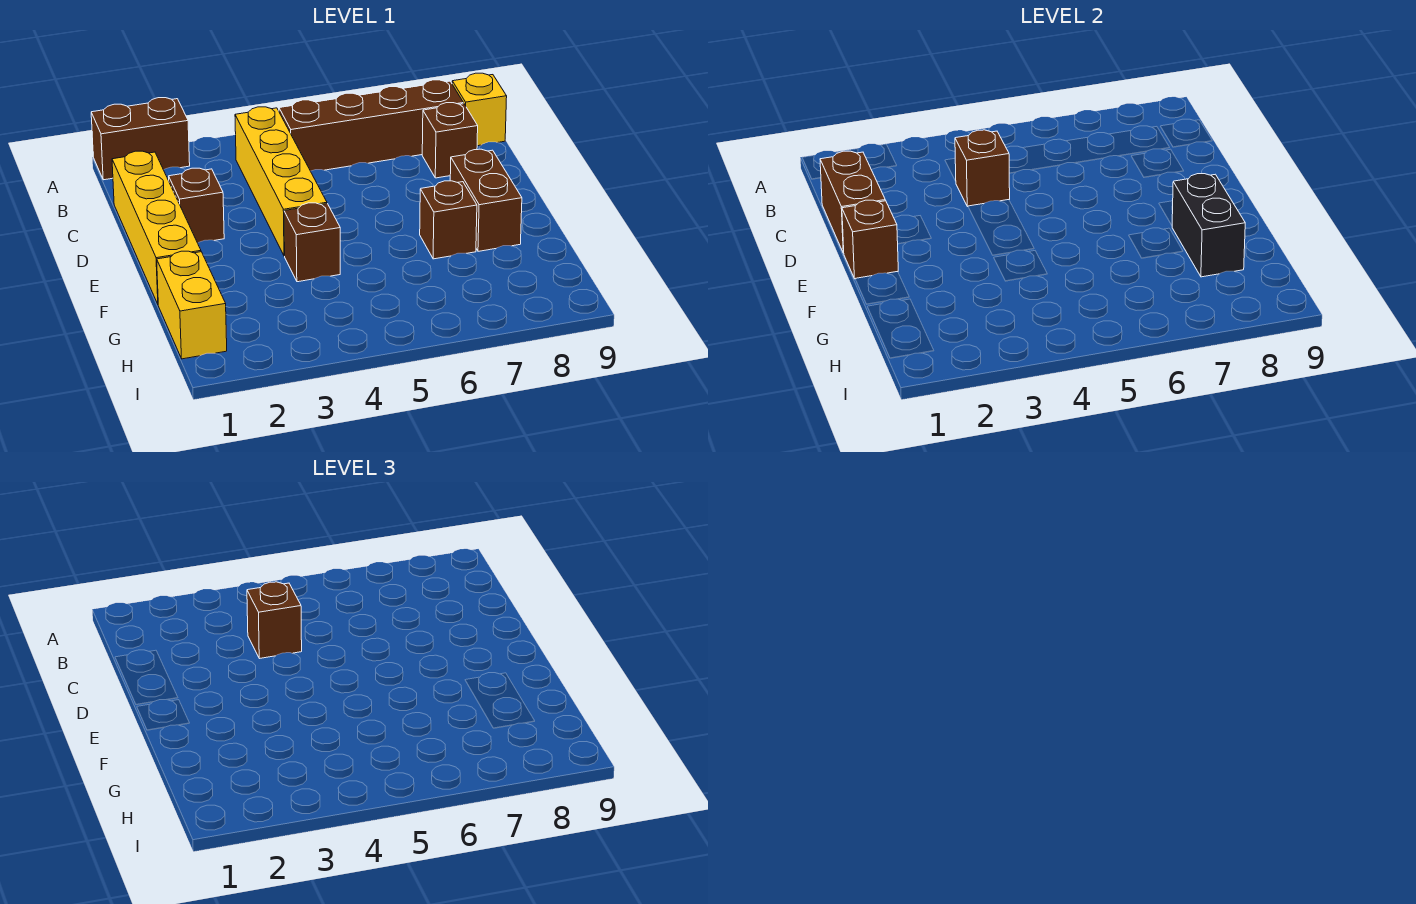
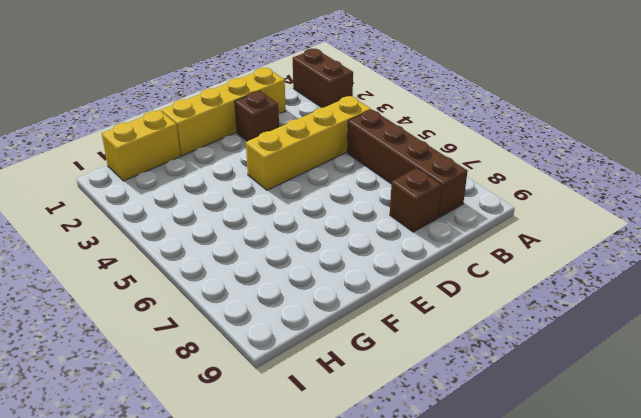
none -> yellow 1x1 brick [452,73,507,146]
none -> brown 1x2 brick [450,149,522,251]
none -> brown 1x1 brick [284,203,340,282]

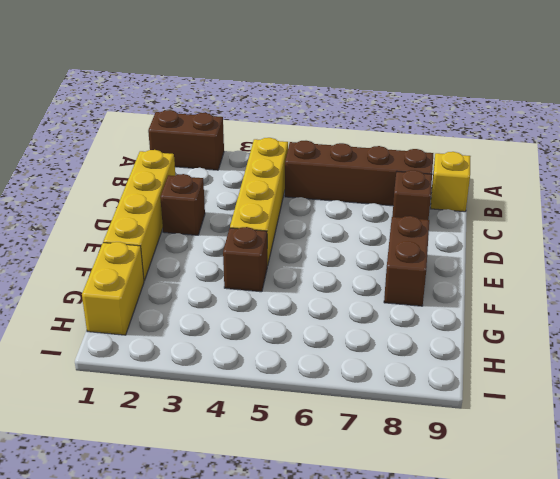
none -> brown 1x1 brick [420,181,477,259]
none -> brown 1x2 brick [820,151,885,253]
none -> brown 1x1 brick [955,130,1010,207]

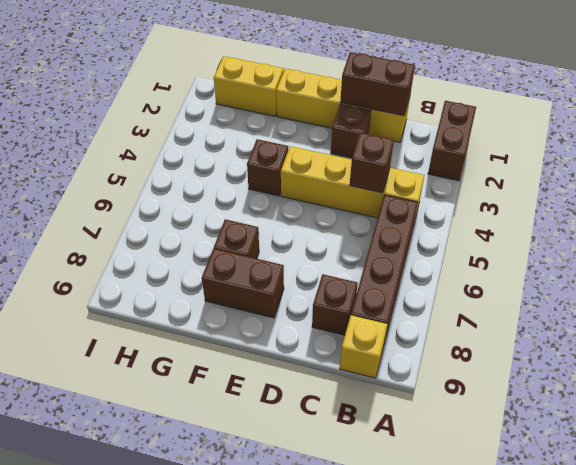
none -> brown 1x1 brick [842,200,898,279]
none -> black 1x2 brick [1172,174,1245,277]
none -> brown 1x1 brick [247,582,302,659]

